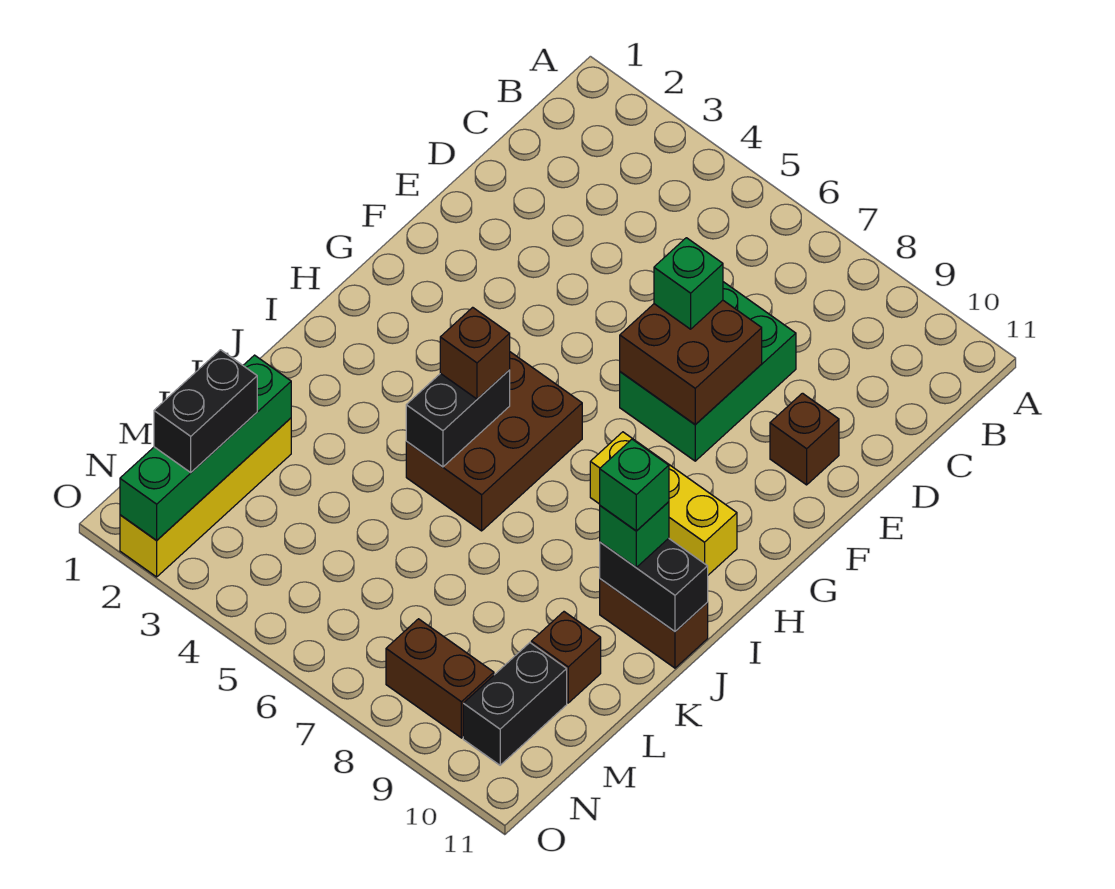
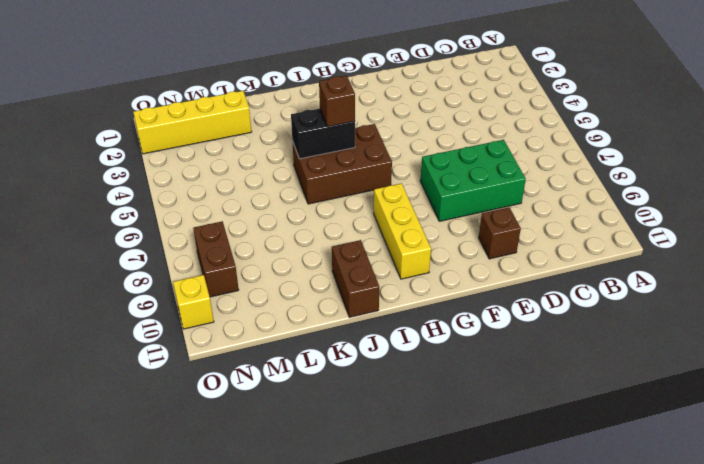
yellow 1x1 brick [173,275,214,329] -> none
none -> brown 1x1 brick [531,612,601,703]
none -> black 1x2 brick [463,643,567,765]
none -> brown 2x2 brick [620,300,762,425]

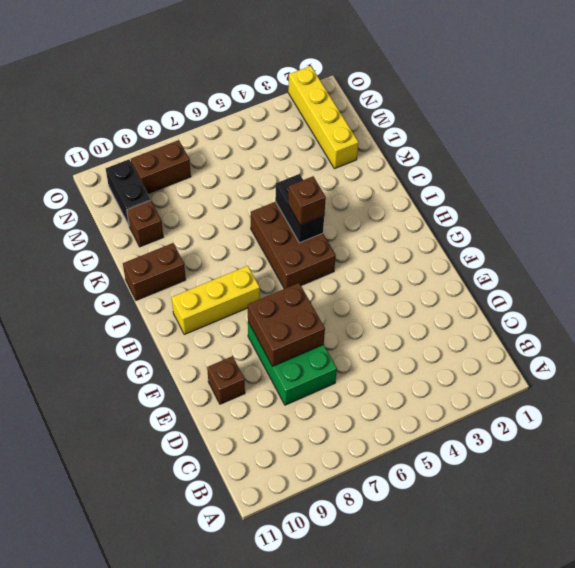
none -> black 1x2 brick [600,538,708,631]
none -> green 1x4 brick [120,355,291,540]
none -> green 1x1 brick [654,238,723,329]

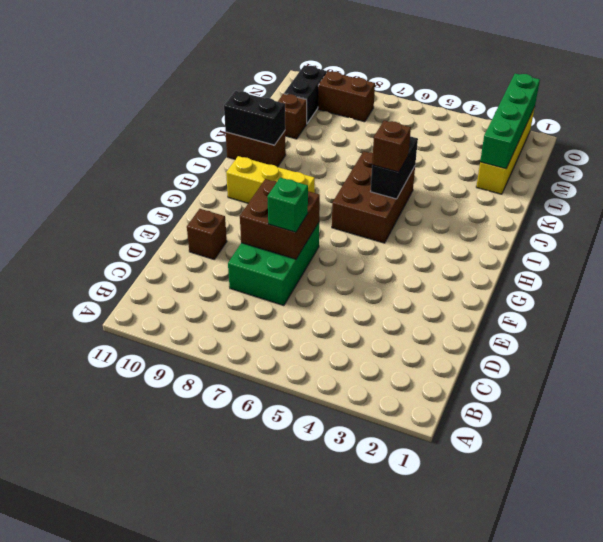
none -> green 1x1 brick [600,502,669,567]
none -> black 1x2 brick [154,350,257,472]
none -> green 1x1 brick [600,439,669,531]

